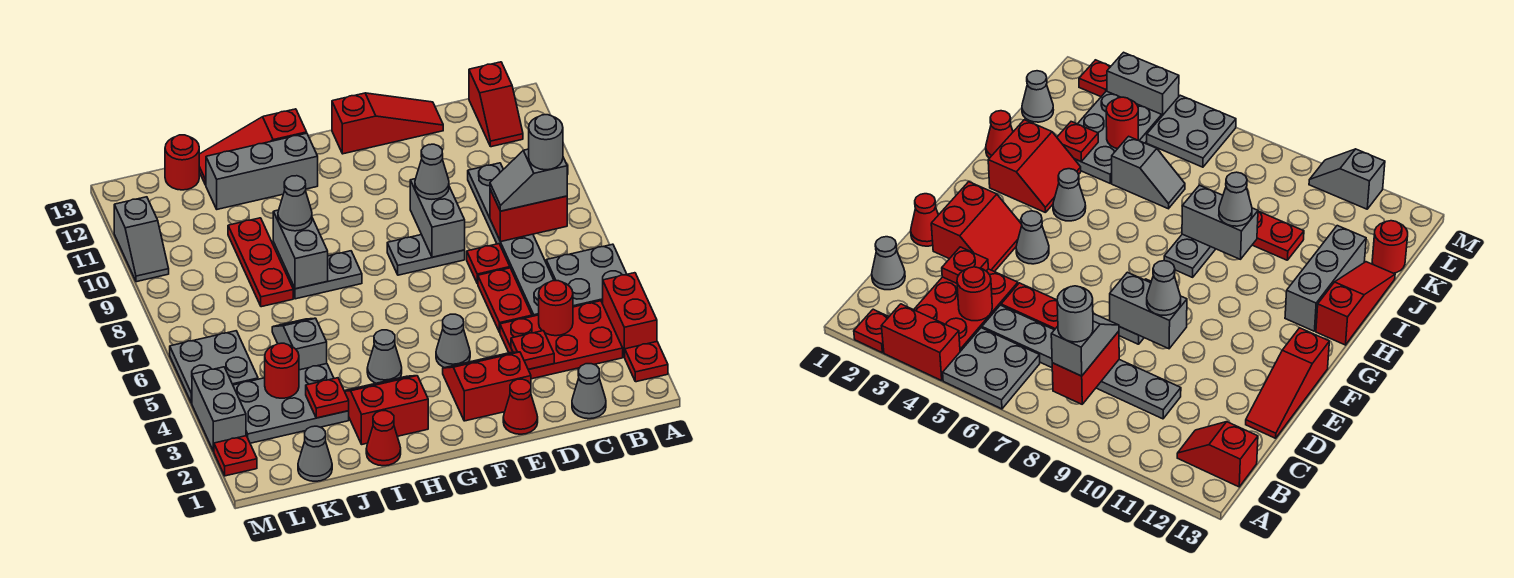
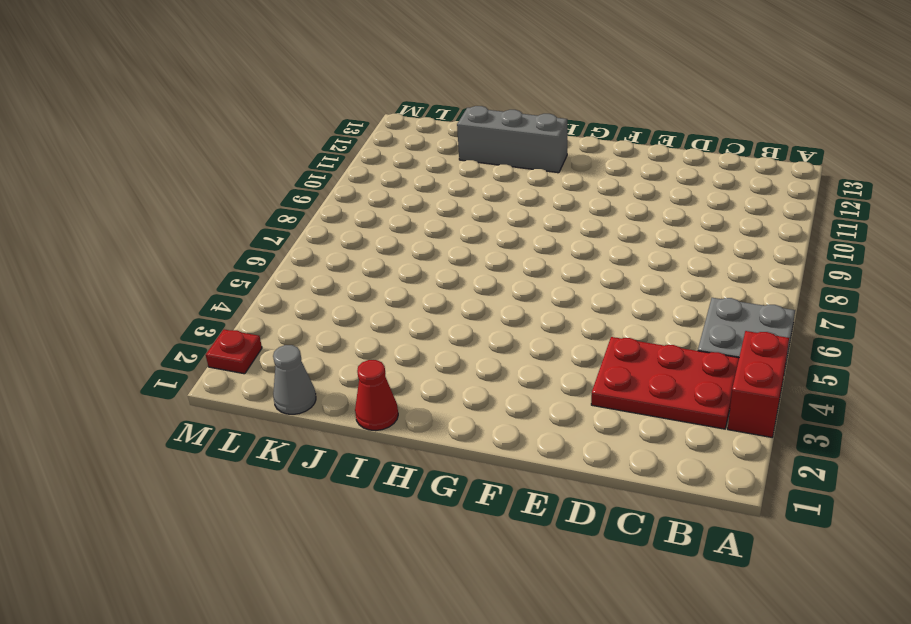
none -> red 1x1 plate [624,342,668,382]
none -> red 1x2 slope [469,62,523,147]
none -> grey 1x1 cone [572,364,606,419]
none -> grey 1x6 plate [468,163,554,316]

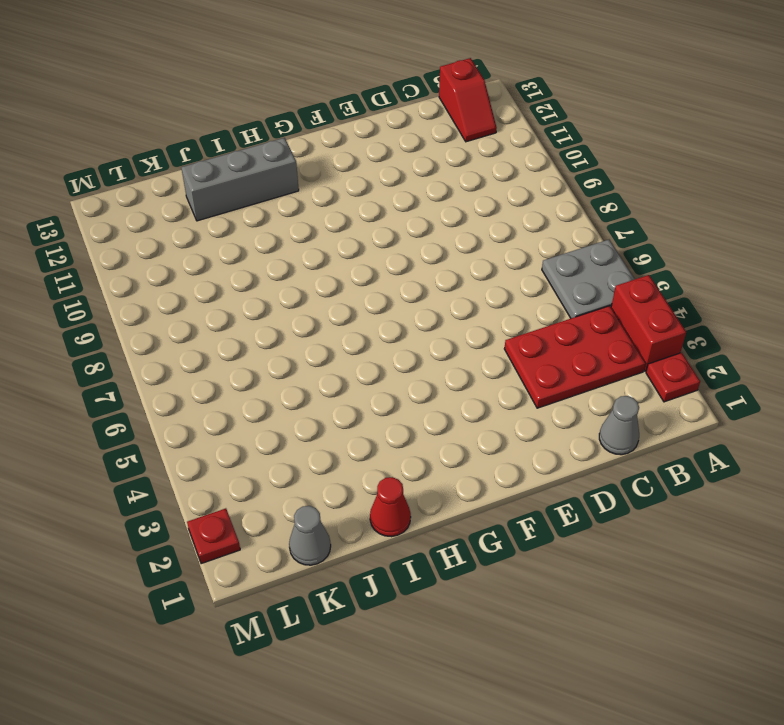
none -> grey 1x6 plate [468,163,554,316]
none -> red 1x2 plate [478,268,532,332]
none -> red 1x1 plate [467,244,510,284]
none -> red 1x3 slope [332,93,443,154]

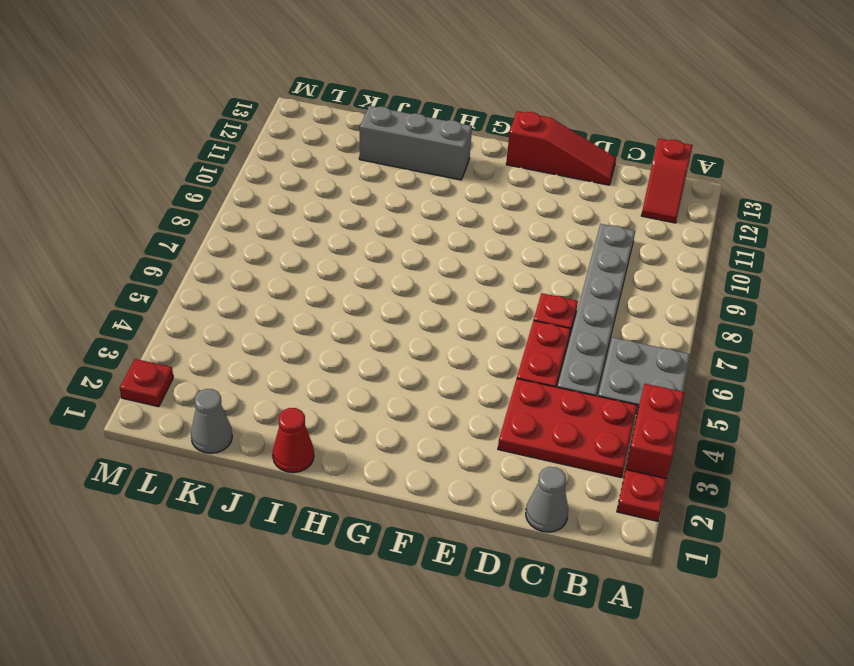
none -> red 1x1 cone [503,379,538,434]
none -> red 2x2 slope [443,352,531,421]
none -> grey 1x2 plate [387,235,465,275]
none -> grey 1x1 cone [436,314,470,368]

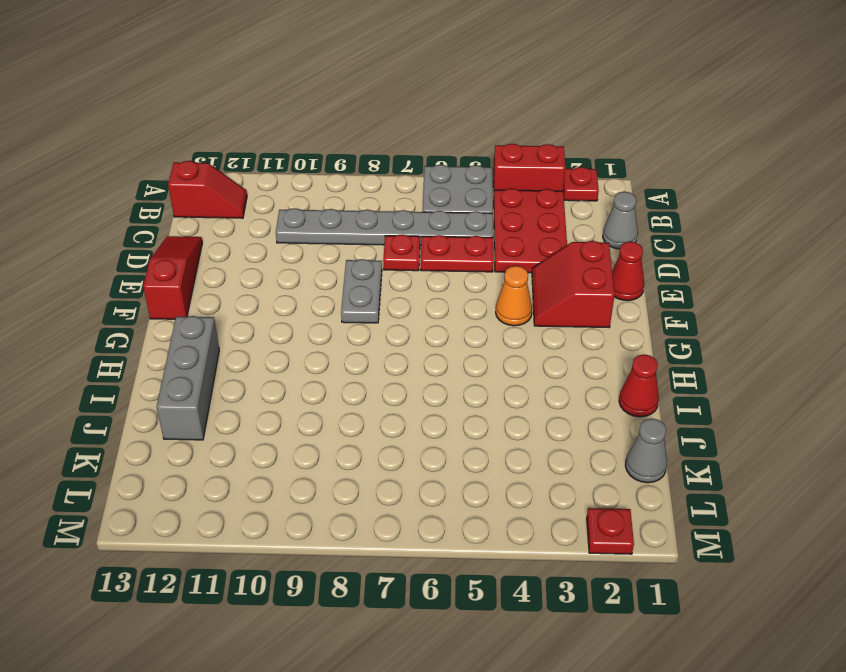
orange 1x1 cone [496,266,532,326] -> grey 1x1 cone [436,314,470,368]
none -> red 2x2 slope [345,376,428,444]
none -> grey 1x1 cone [367,330,402,383]
none -> grey 1x2 plate [285,251,362,299]
none -> red 1x3 slope [199,109,307,185]

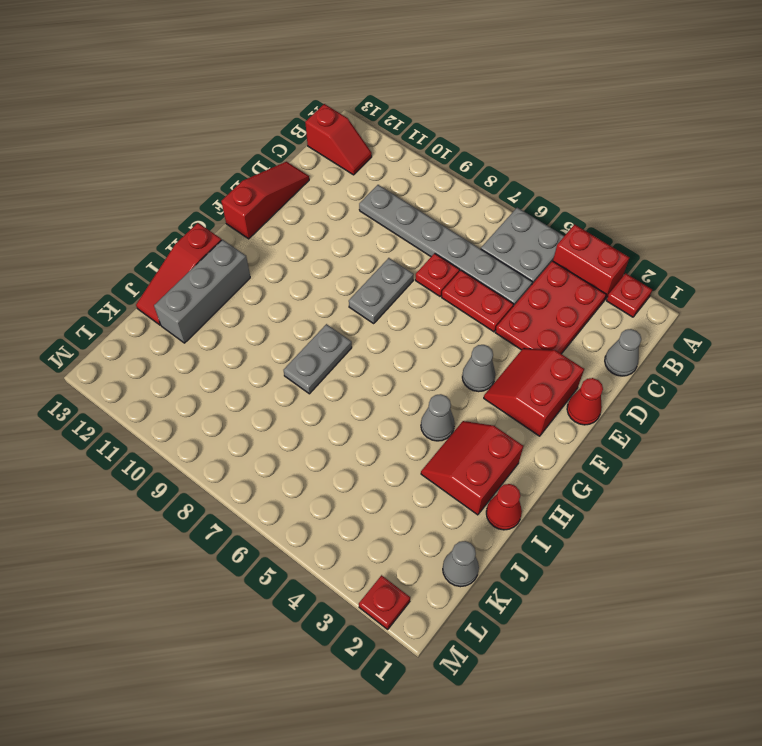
none -> grey 2x3 plate [233,364,349,443]
none -> grey 1x2 slope [272,318,327,370]
none -> red 1x3 plate [228,218,293,307]
none -> red 1x1 round brick [165,135,199,190]

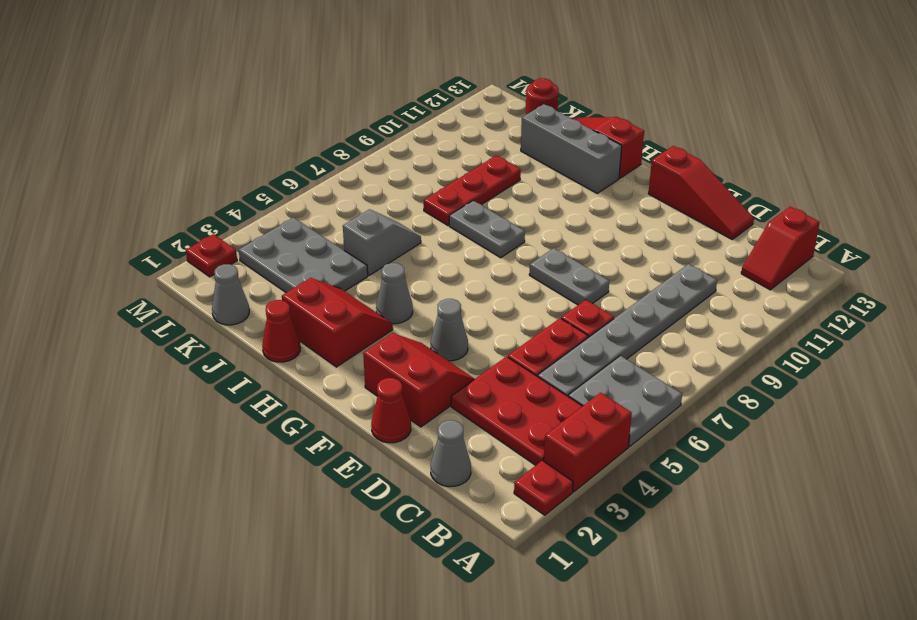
none -> grey 2x2 plate [170,331,258,403]
none -> grey 1x2 brick [192,367,246,451]
none -> grey 1x2 slope [114,197,169,282]
none -> red 1x2 brick [490,190,567,242]

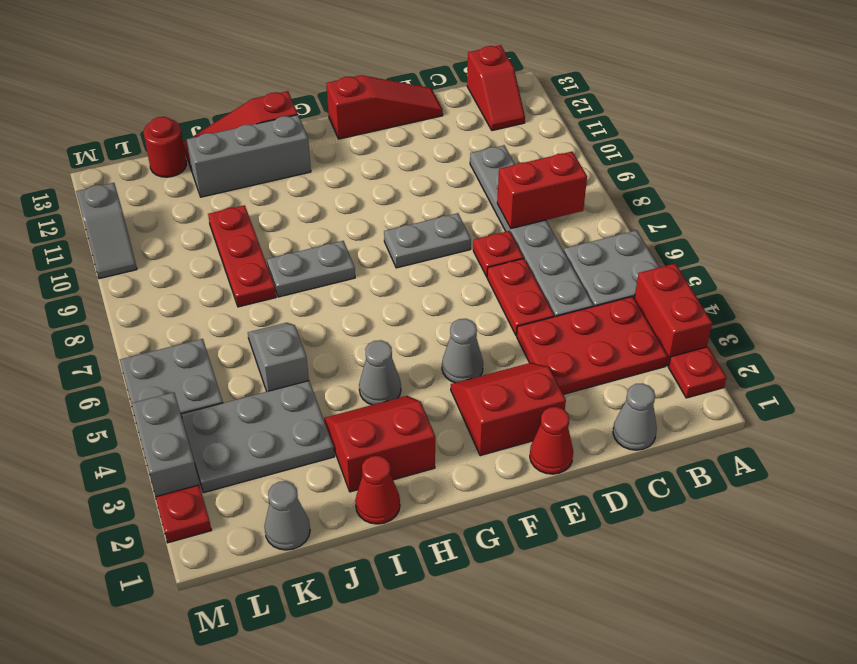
none -> red 1x1 round brick [539,281,573,336]
none -> red 1x1 plate [511,331,554,370]
none -> grey 1x2 brick [410,179,465,257]
none -> grey 1x2 brick [273,210,328,289]

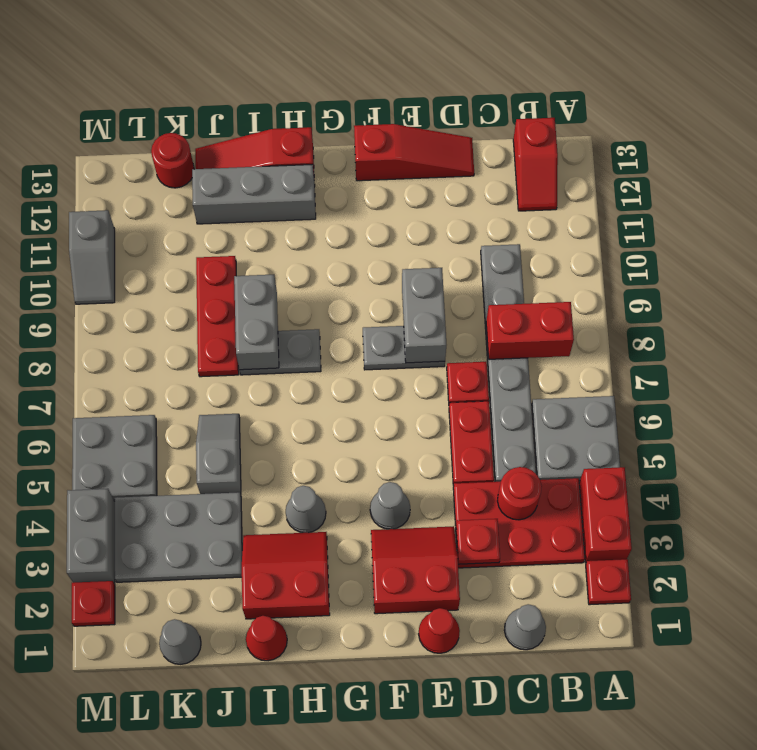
none -> red 1x1 plate [306,378,349,418]
none -> red 1x1 round brick [265,343,299,398]
none -> grey 1x2 slope [490,149,567,211]
none -> grey 1x1 cone [415,144,449,199]

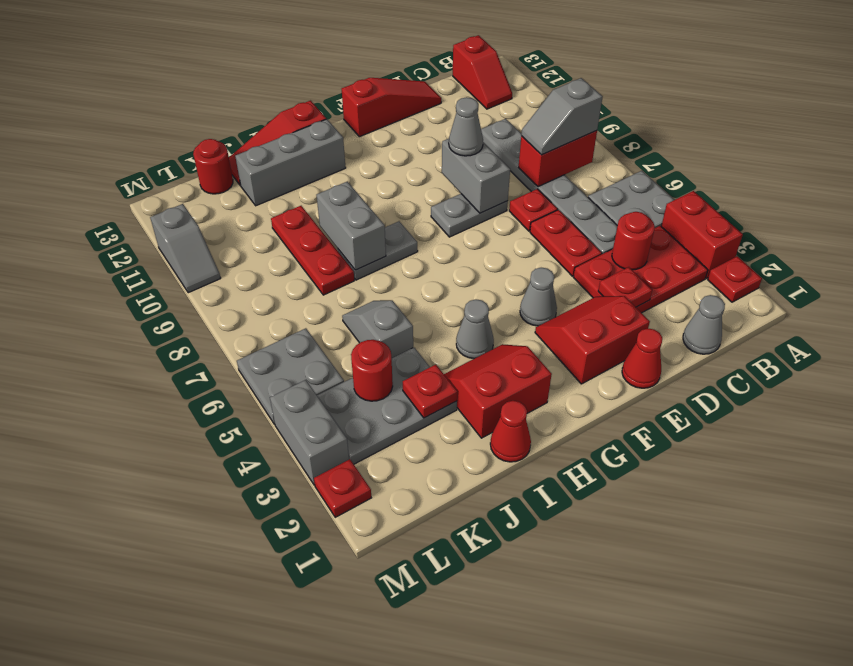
none -> grey 1x1 cone [298,426,332,481]
none -> grey 1x1 cone [278,176,312,231]
none -> grey 1x1 round brick [529,115,563,170]

